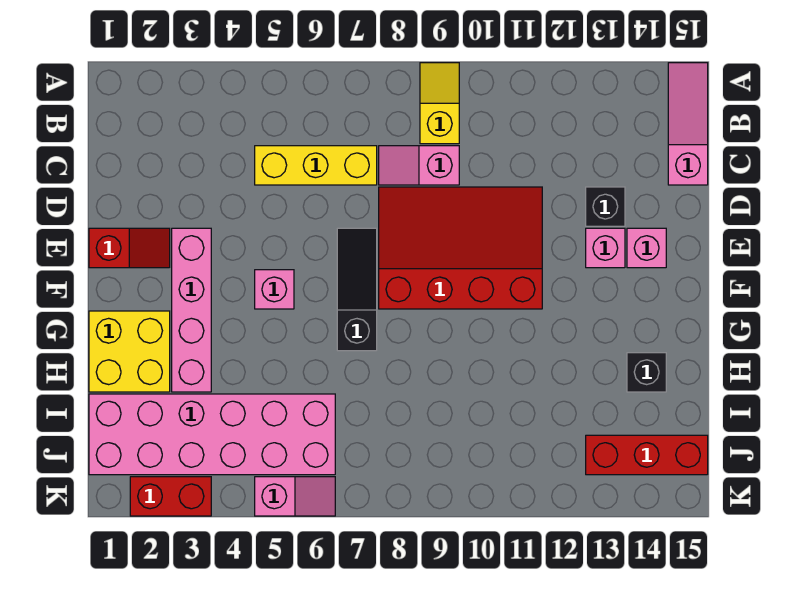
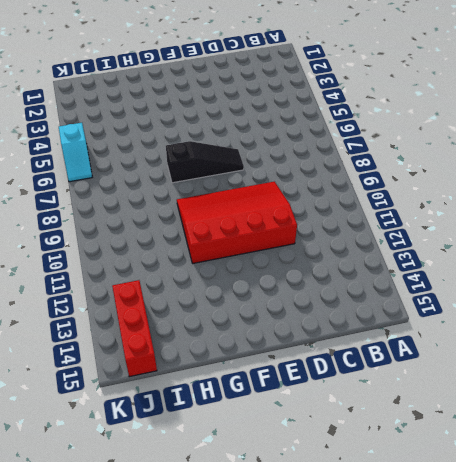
red 3x4 slope [177,182,297,263] -> red 3x4 slope turned to [379,187,542,309]
cyan 1x2 slope [59,123,92,182] -> pink 1x2 slope [255,477,335,516]
none -> yellow 1x2 slope [420,63,459,144]
none -> pink 1x3 slope [668,63,708,185]
none -> yellow 1x3 brick [255,146,377,185]

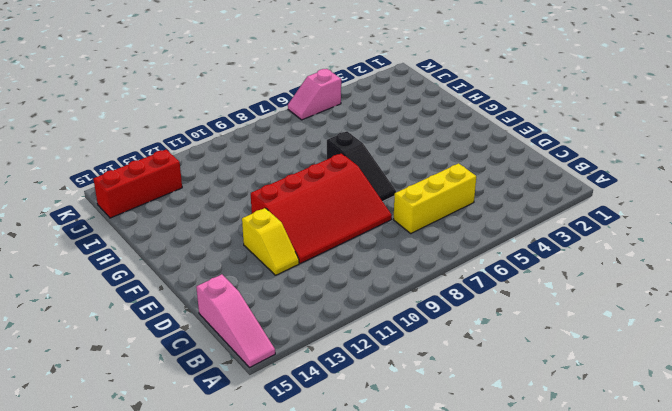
yellow 1x2 slope [242,208,299,275] -> yellow 1x2 slope moved to [420,63,459,144]
none -> pink 1x2 slope [379,146,459,185]
none -> black 1x1 brick [586,187,625,226]
none -> red 1x2 slope [89,228,170,268]

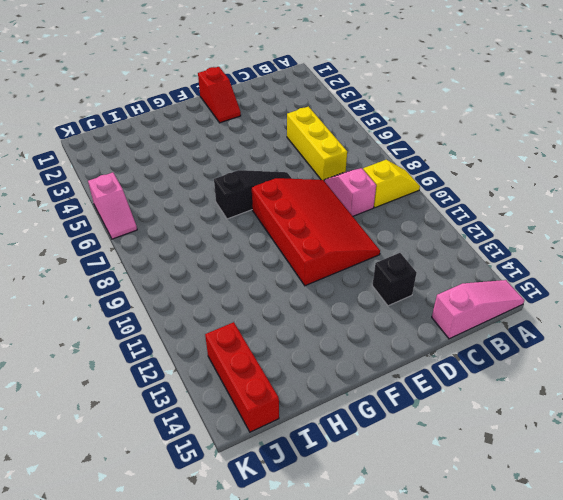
none -> pink 1x4 brick [172,228,211,392]
none -> pink 1x1 brick [586,228,625,268]
none -> pink 1x1 brick [627,228,666,268]

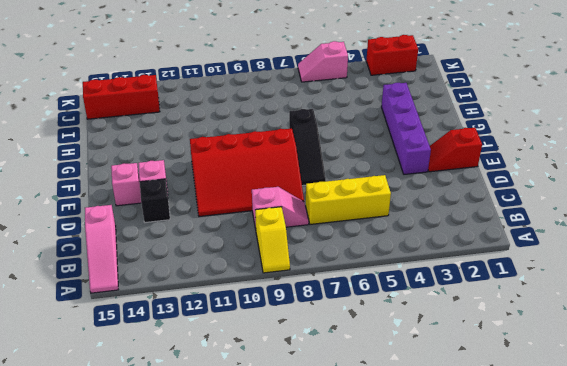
purple 1x4 brick [381,83,431,174] -> pink 1x4 brick [172,228,211,392]
none -> pink 1x1 brick [255,270,294,309]
none -> yellow 2x2 brick [89,311,170,392]
none -> black 1x1 brick [627,353,666,392]

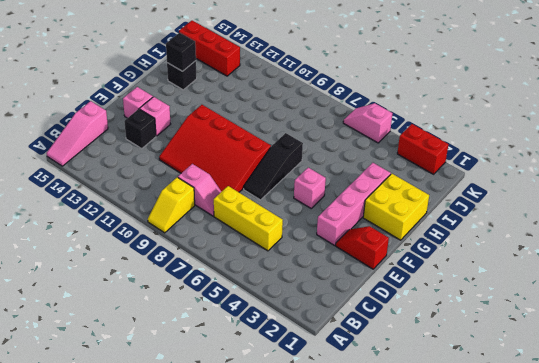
black 1x1 brick [166,33,196,71] -> none
none -> pink 2x6 brick [89,394,335,475]

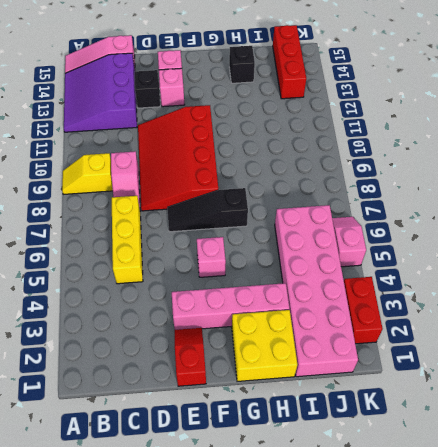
purple 3x3 slope [64,53,137,132] -> none

